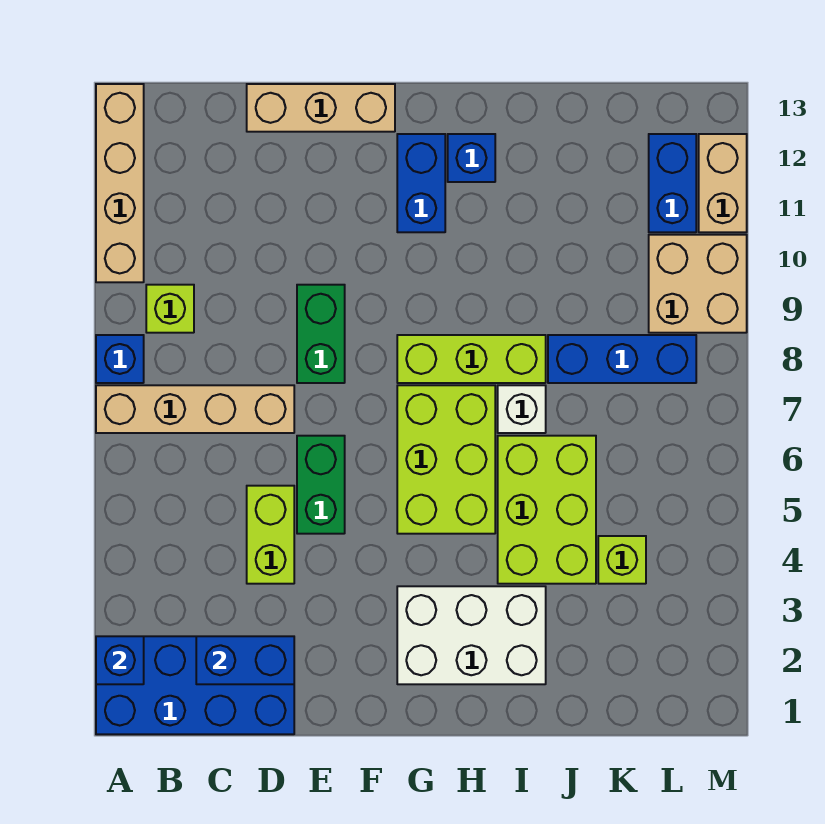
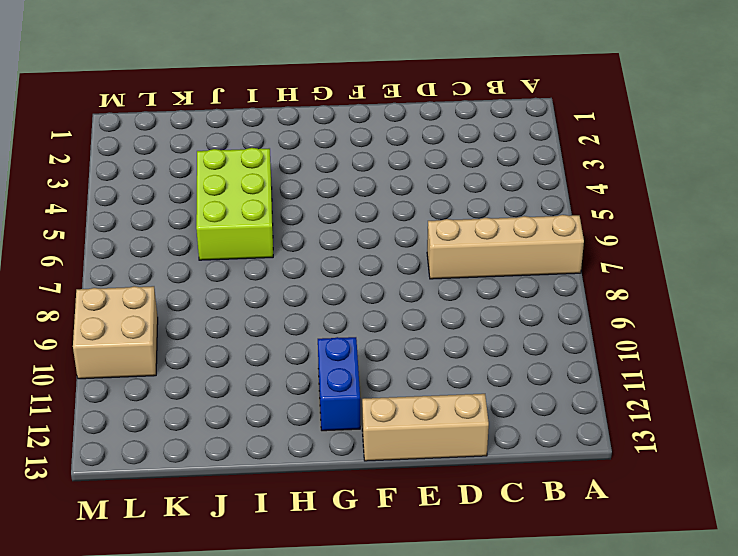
none -> blue 2x4 brick [96,636,294,734]
none -> blue 1x1 brick [96,335,144,383]
none -> tan 1x4 brick [96,84,144,282]

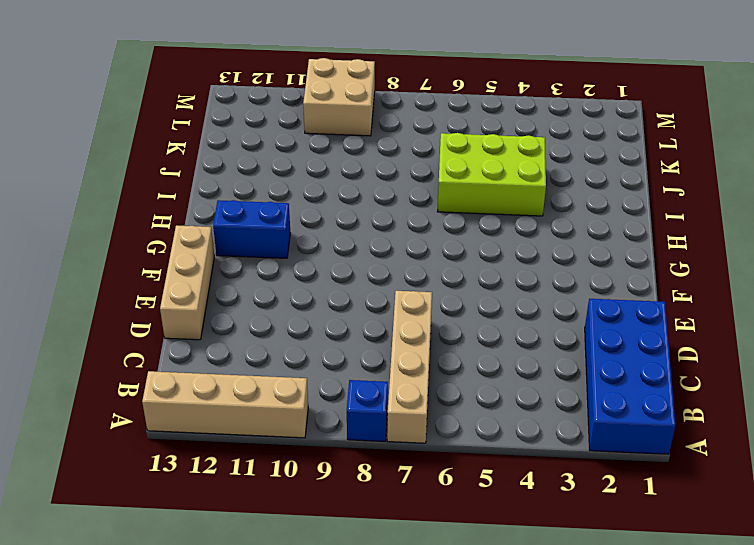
none -> lime 1x1 brick [146,285,194,333]
none -> lime 1x2 brick [247,486,294,584]
none -> green 1x2 brick [297,436,345,534]

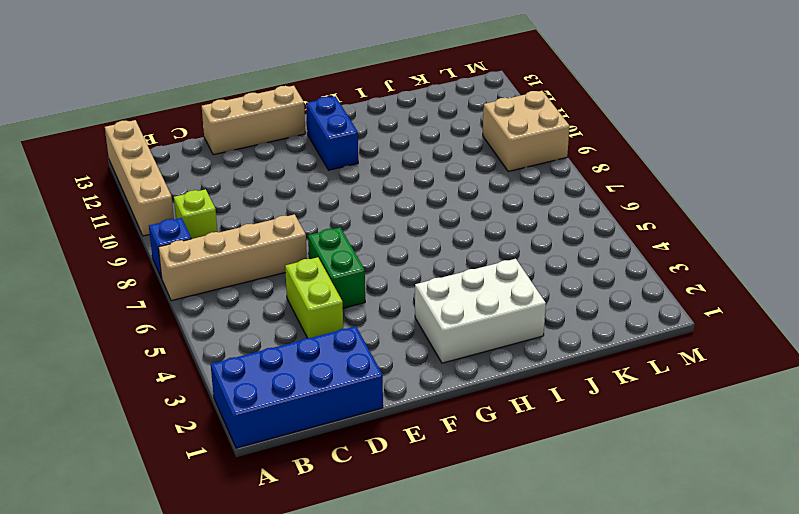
none -> green 1x2 brick [297,285,345,383]
none -> lime 2x3 brick [397,385,495,534]
none -> lime 1x3 brick [397,335,546,383]

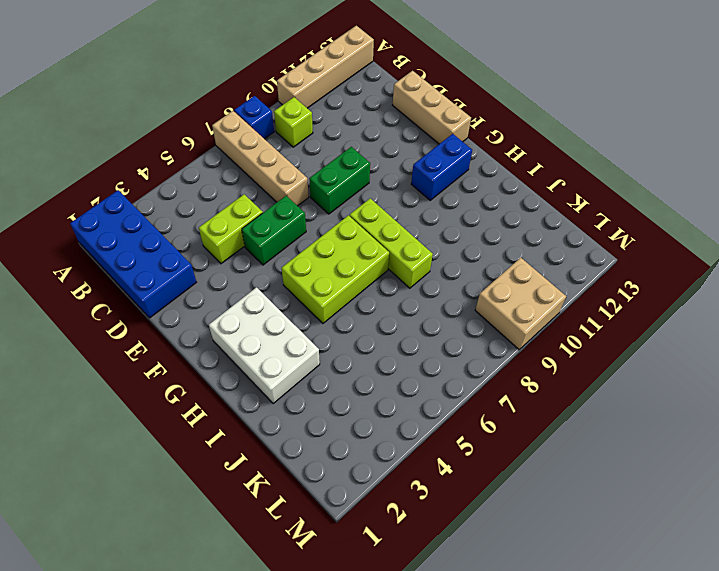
none -> blue 1x1 brick [448,134,495,182]
none -> lime 2x3 brick [498,436,596,584]
none -> white 1x1 brick [498,385,546,433]

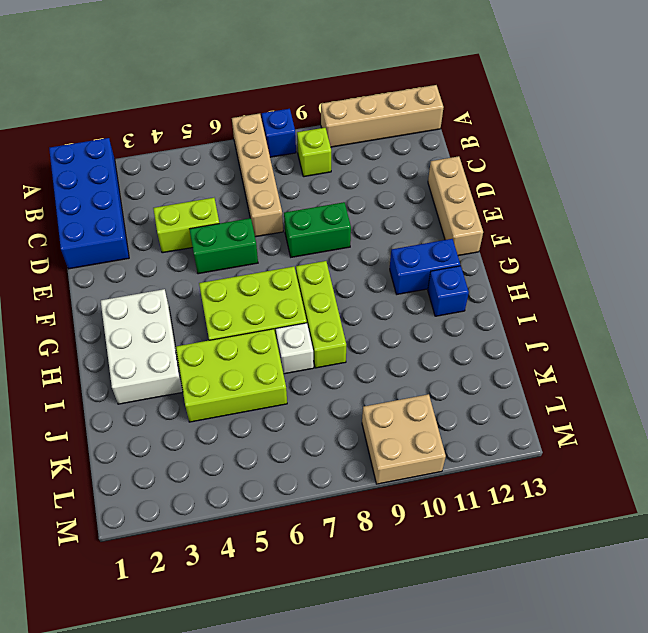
none -> blue 1x3 brick [548,335,696,383]
none -> lime 1x1 brick [598,536,646,584]
none -> blue 1x2 brick [649,134,696,232]

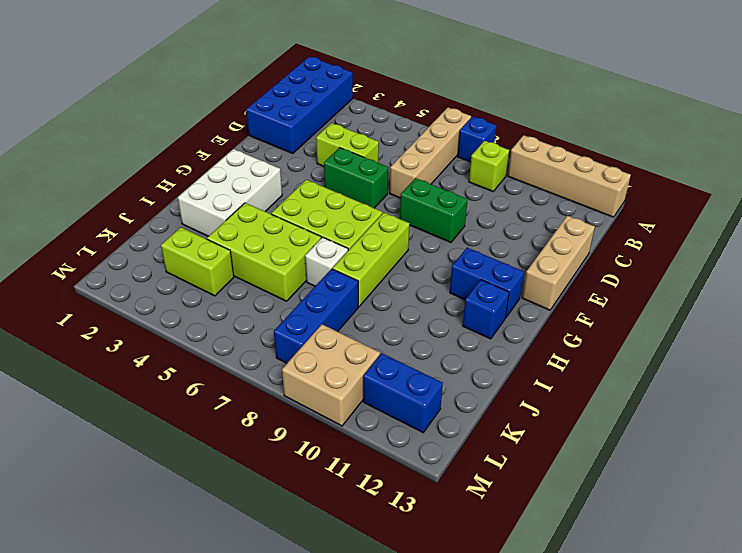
lime 1x2 brick [161,227,234,296] -> lime 1x1 brick [598,536,646,584]
none -> tan 1x2 brick [699,134,747,232]
none -> blue 1x1 brick [96,636,144,684]
none -> blue 1x2 brick [196,636,294,684]

